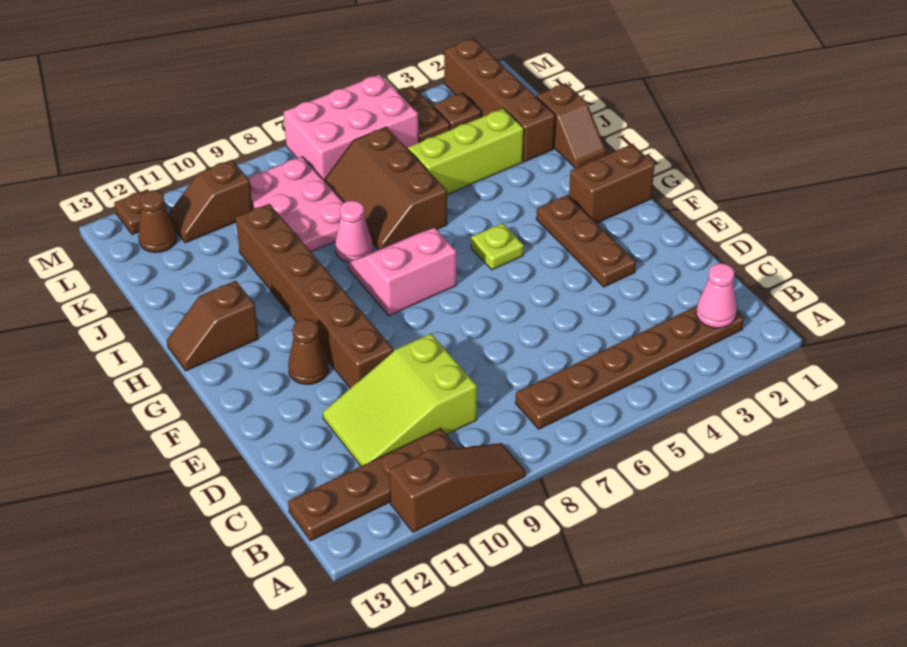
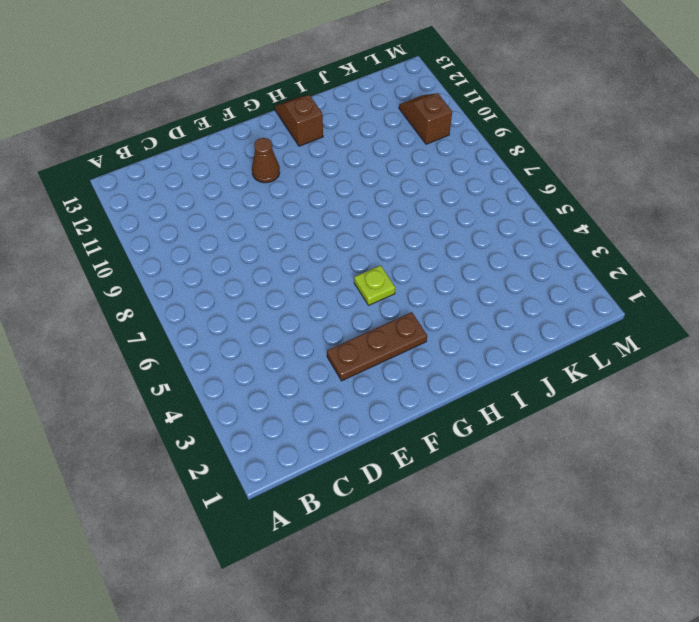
none -> brown 1x3 slope [389,443,525,532]
none -> brown 1x6 plate [515,306,744,429]
none -> brown 1x4 plate [288,428,457,541]

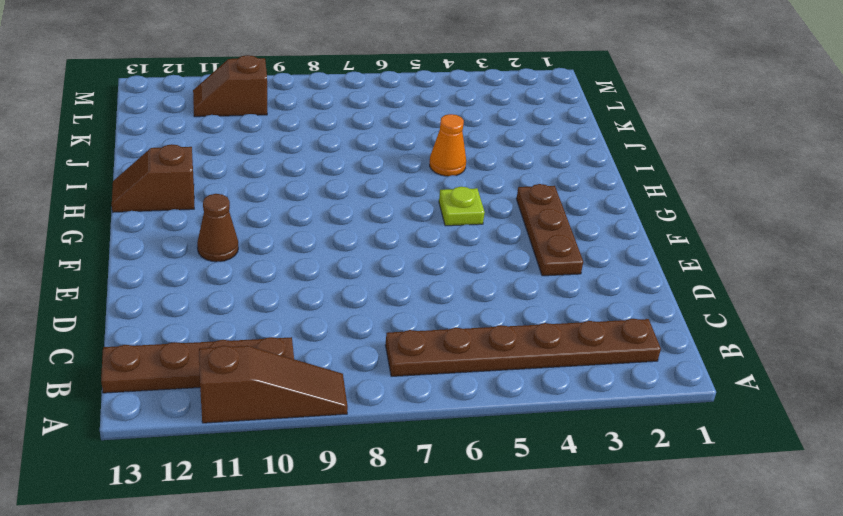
orange 1x1 cone [430,114,466,176] -> none
none -> lime 2x3 slope [323,334,477,466]
none -> brown 1x6 brick [236,204,393,388]
none -> brown 1x2 brick [569,144,655,223]

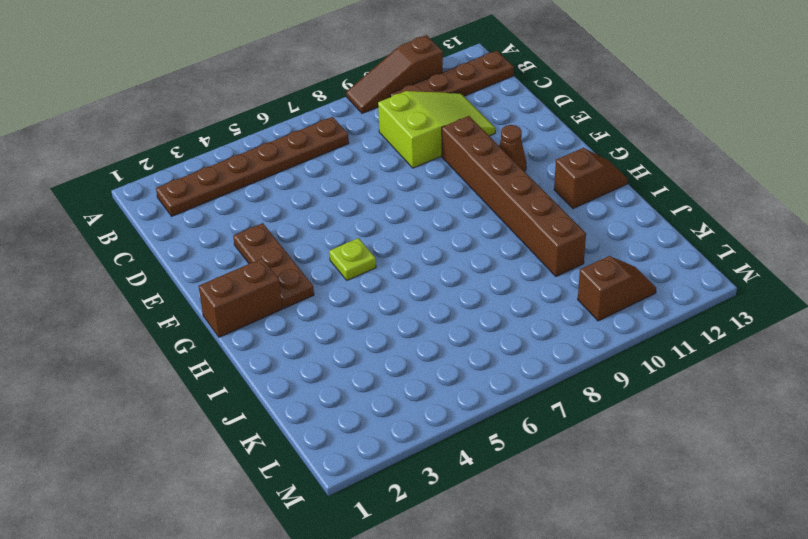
none -> pink 2x2 slope [348,228,456,315]
none -> brown 1x2 slope [536,83,606,168]
none -> brown 2x3 slope [324,127,447,250]

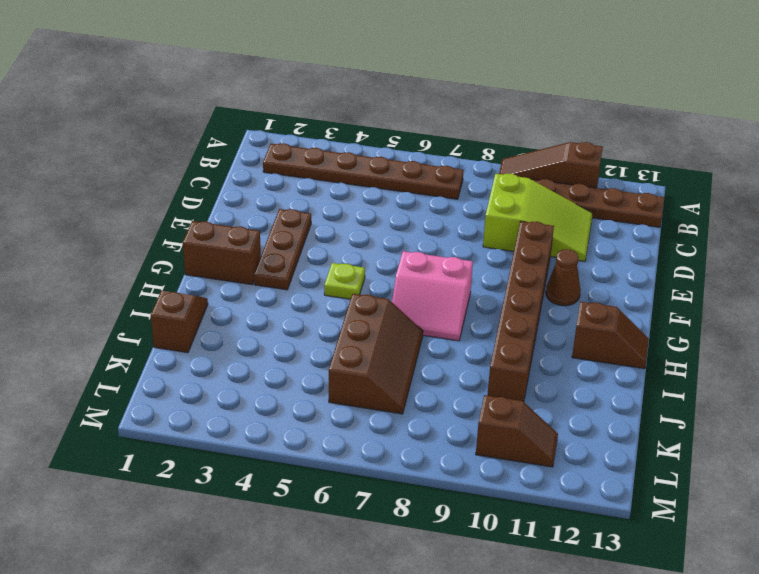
none -> pink 1x1 cone [335,201,373,262]
none -> brown 1x4 brick [444,38,555,162]
none -> lime 1x3 brick [408,109,524,194]

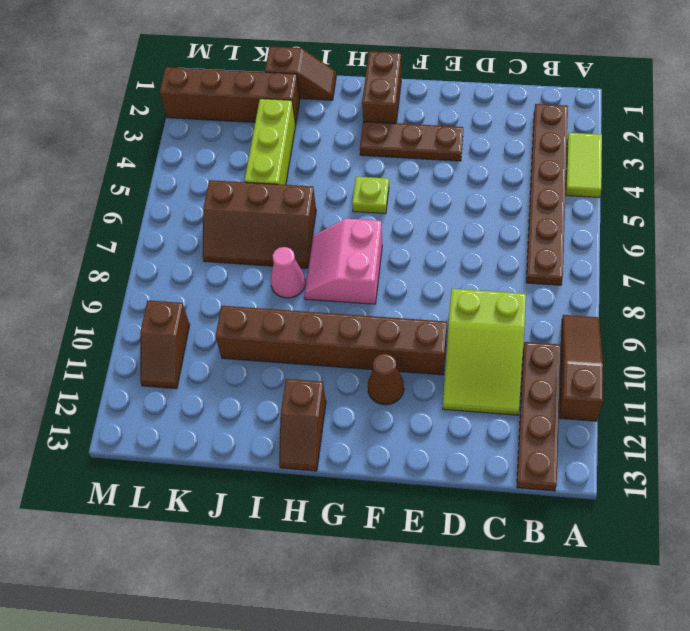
lime 1x2 tile [566,133,602,197] -> none
none -> pink 2x3 plate [248,157,344,252]
none -> brown 1x1 plate [433,93,481,130]
none -> brown 1x2 plate [397,86,450,143]

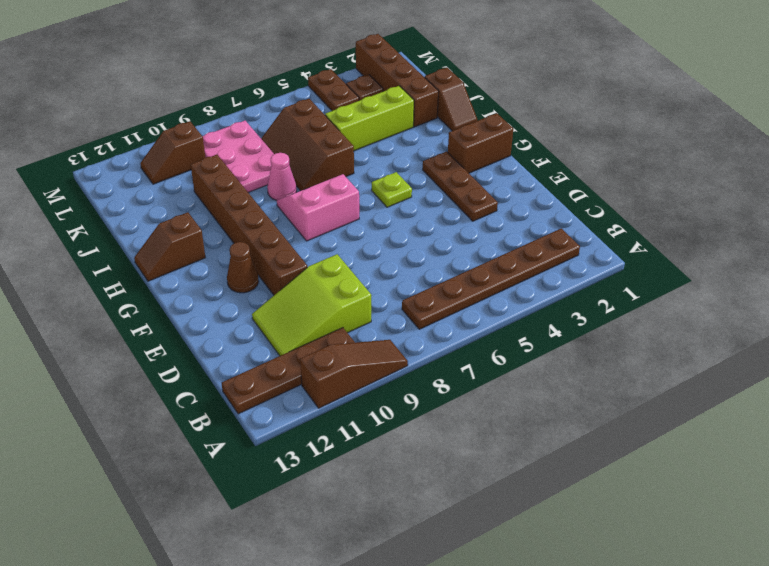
none -> pink 2x3 brick [284,74,419,180]
none -> brown 1x1 cone [138,190,177,253]
none -> brown 1x1 plate [114,189,149,235]

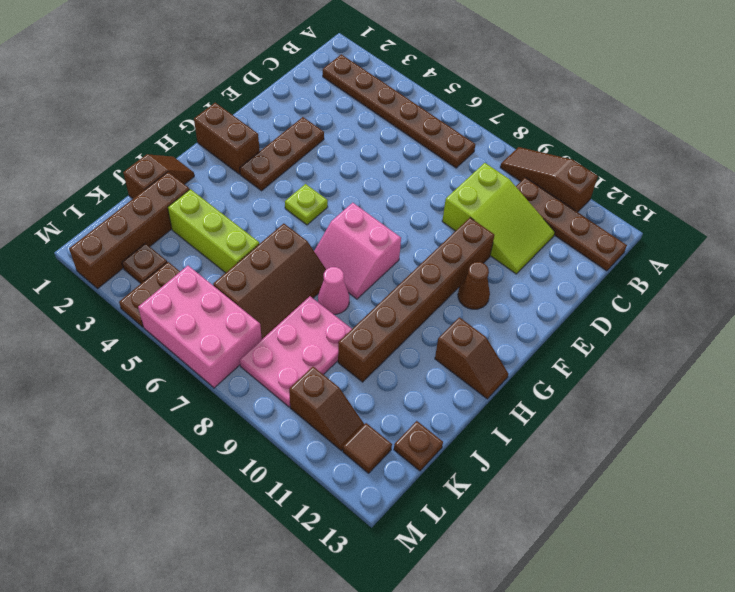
brown 1x1 plate [394,421,443,471] -> brown 1x1 plate moved to [114,189,149,235]
brown 1x1 tile [343,423,392,473] -> brown 1x1 cone [138,190,177,253]
none -> pink 1x1 cone [696,263,737,328]

